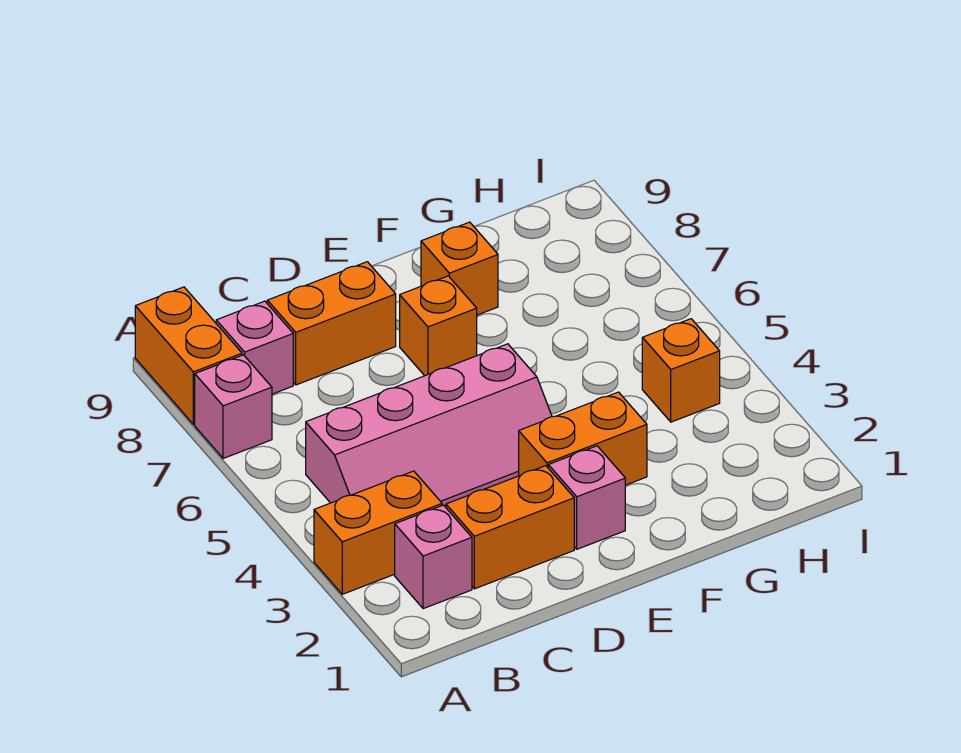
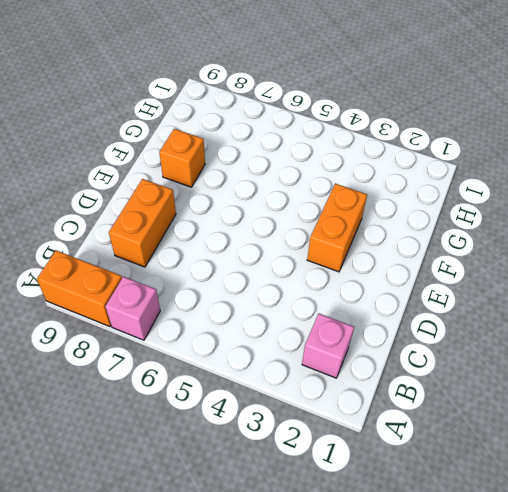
none -> orange 1x2 brick [314,471,442,594]
none -> pink 2x4 slope [306,344,552,507]
none -> pink 1x1 brick [216,301,293,394]

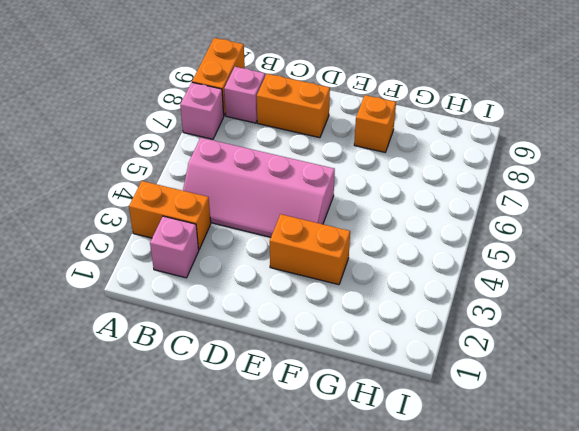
none -> orange 1x2 brick [446,466,574,589]
none -> pink 1x1 brick [548,446,625,549]
none -> orange 1x1 brick [400,276,477,376]

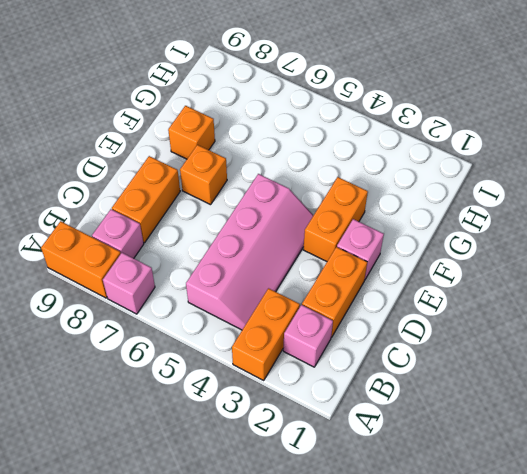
none -> orange 1x1 brick [642,319,720,422]

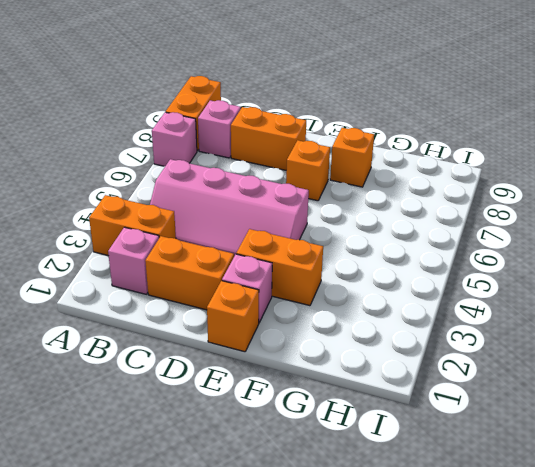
orange 1x1 brick [207,281,259,352] -> orange 1x1 brick moved to [642,319,720,422]

